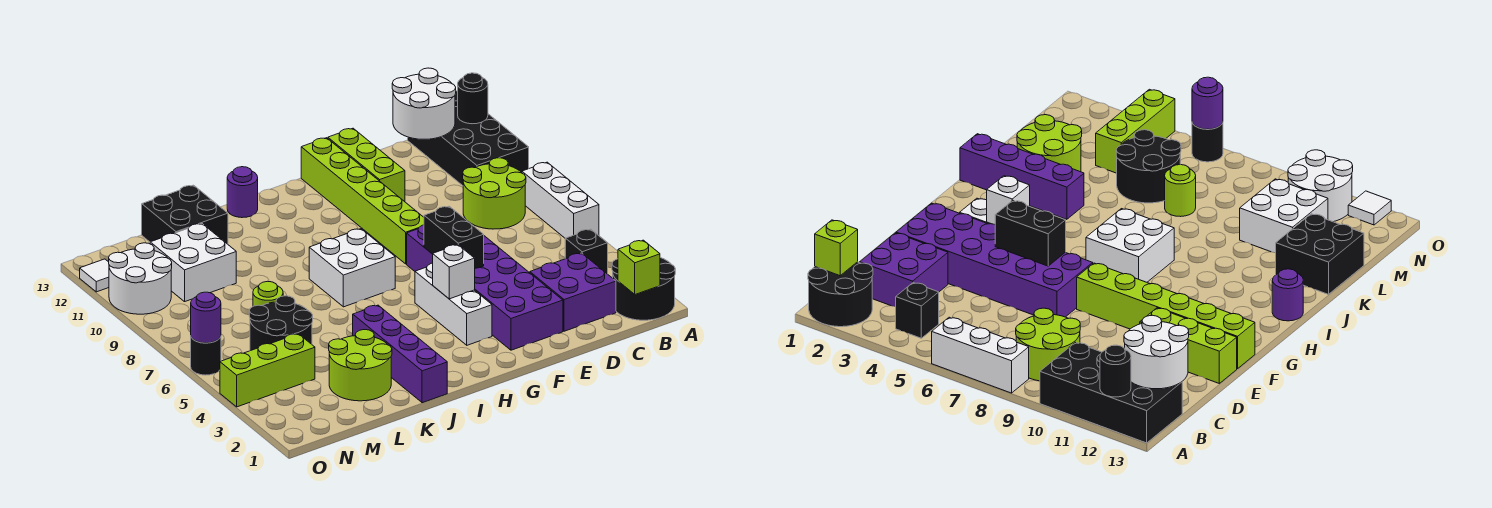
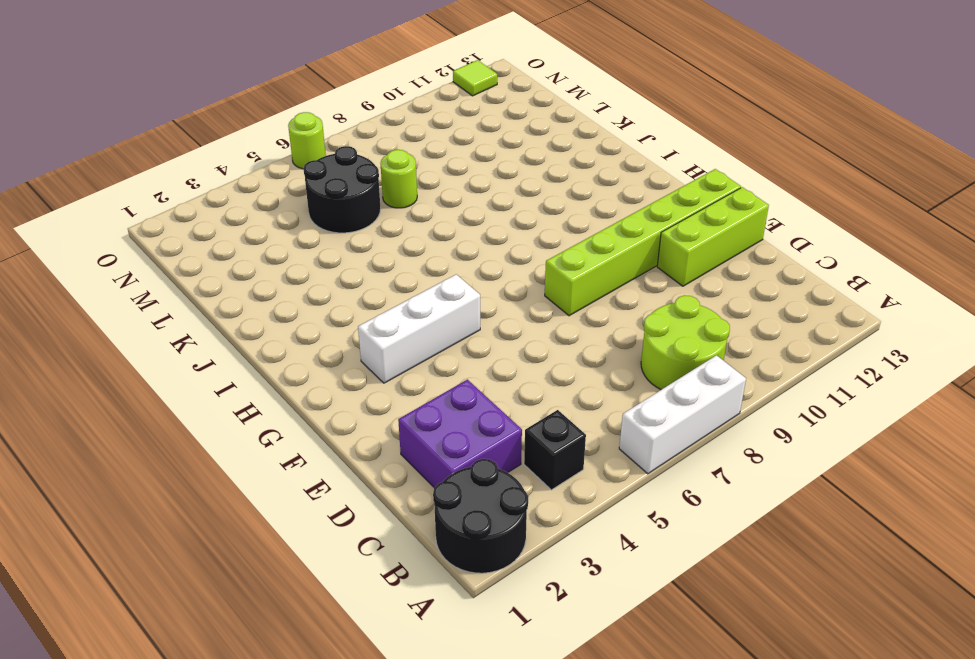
lime 1x1 round brick [288,112,326,169] -> black 1x1 round brick [191,336,221,375]
lime 1x1 tile [453,60,497,96] -> white 1x1 tile [80,259,109,292]
none -> black 2x4 brick [408,91,529,186]
none -> purple 2x6 brick [407,225,563,350]
none -> white 2x2 brick [309,229,395,307]

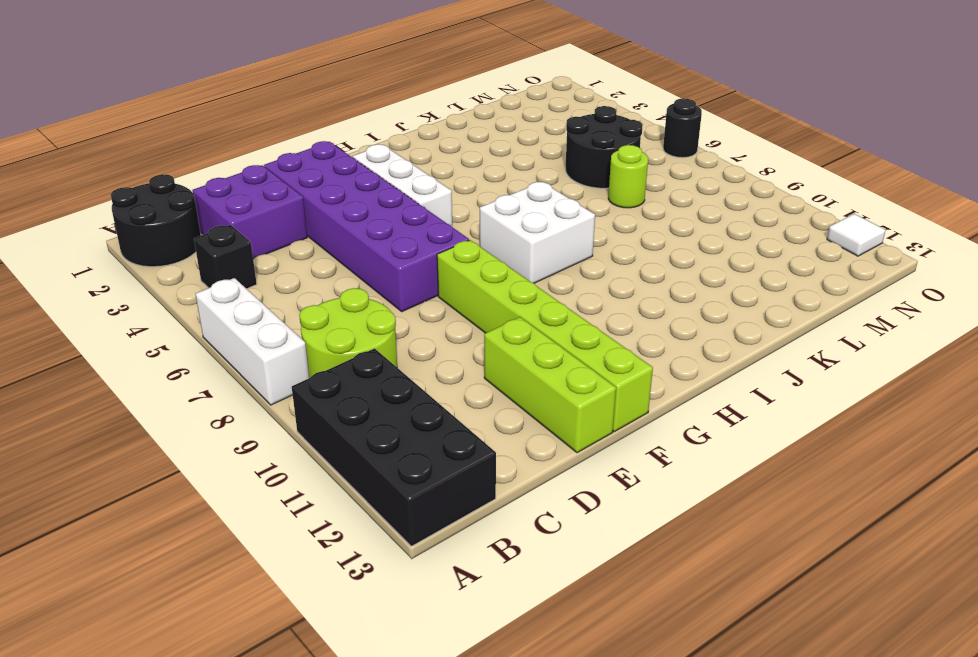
none -> purple 1x1 round brick [227,167,258,218]
none -> purple 1x4 brick [353,305,447,403]
none -> lime 2x2 round brick [329,330,392,401]

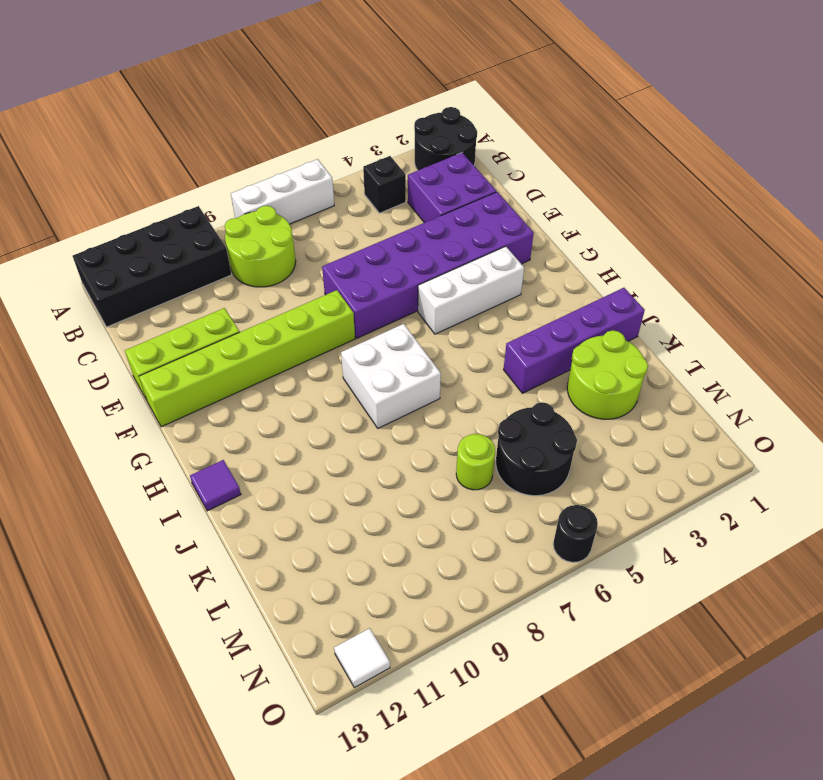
purple 1x1 tile [190,460,241,511] -> purple 1x1 round brick [227,167,258,218]
none -> black 2x2 brick [142,185,228,244]
none -> white 2x2 brick [150,224,236,302]
none -> lime 1x3 brick [220,334,315,407]

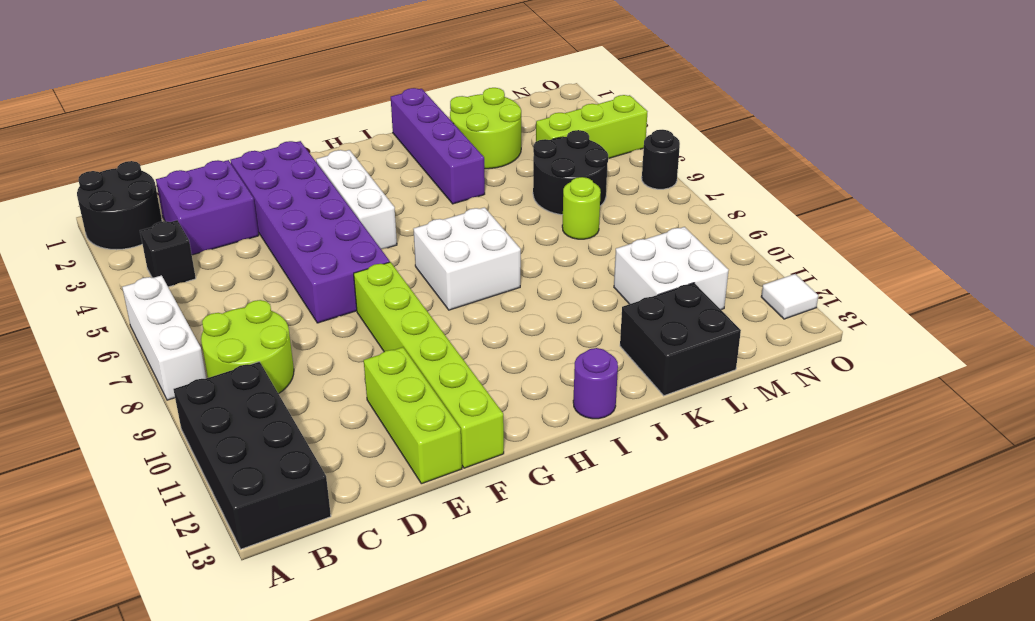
none -> white 2x2 round brick [109,243,172,314]
none -> black 1x1 round brick [458,73,488,124]
none -> lime 1x1 brick [618,240,660,294]

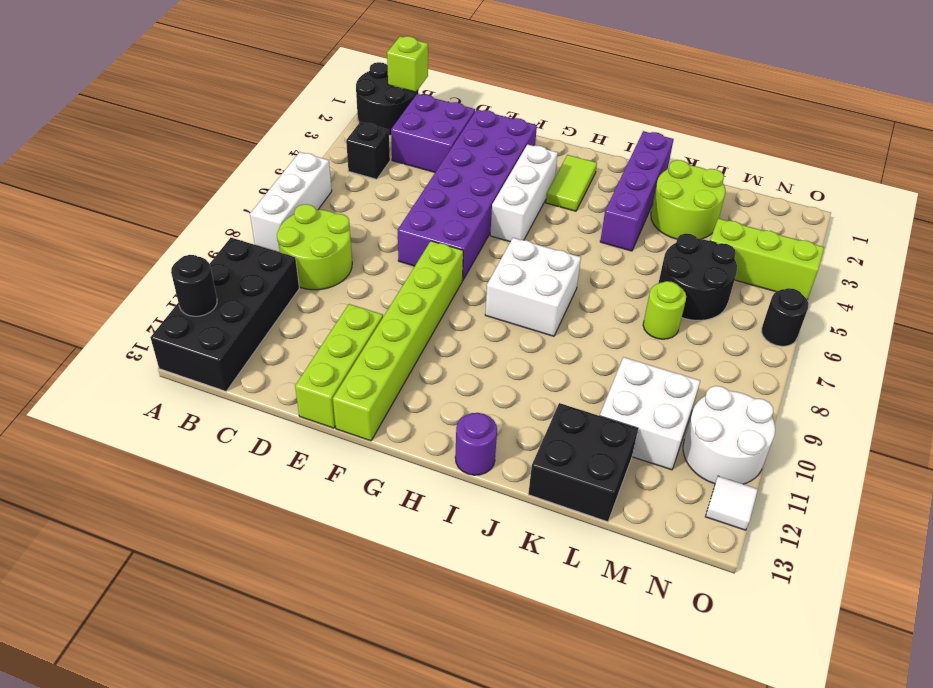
lime 1x2 tile [546,155,597,211] -> none
none -> white 2x2 round brick [392,68,456,139]
none -> black 1x2 brick [424,206,484,268]
none -> white 1x1 brick [433,245,475,299]

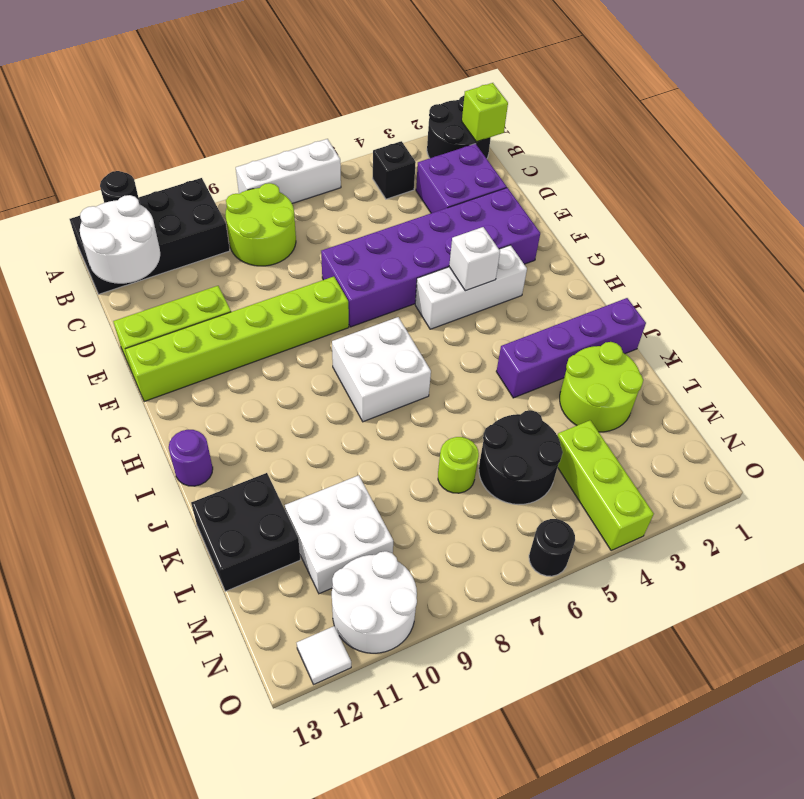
none -> black 1x2 brick [424,206,484,268]
none -> purple 1x1 round brick [191,292,221,343]

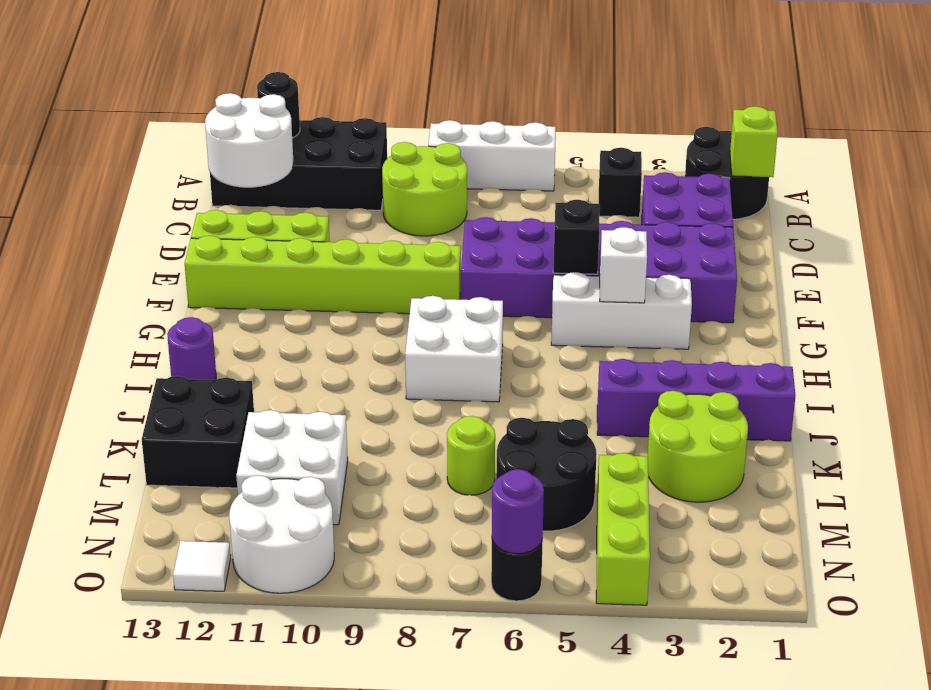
black 1x1 brick [553,200,600,274] -> black 1x2 brick [424,206,484,268]

